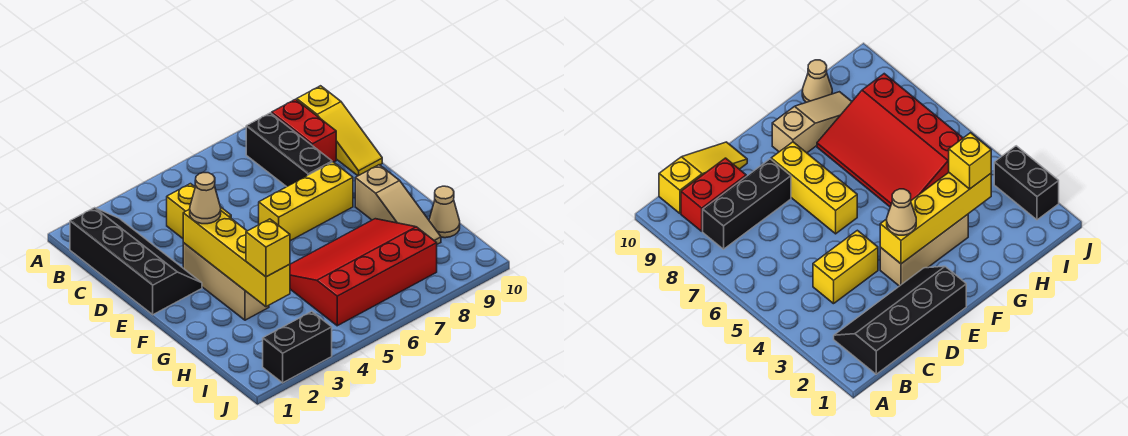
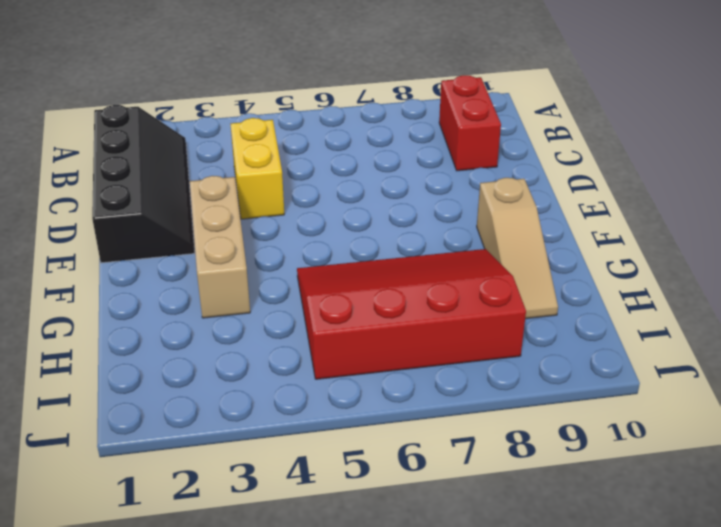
none -> black 1x3 brick [246,113,332,187]
none -> yellow 1x3 slope [297,86,382,176]
none -> yellow 1x3 brick [259,162,353,241]

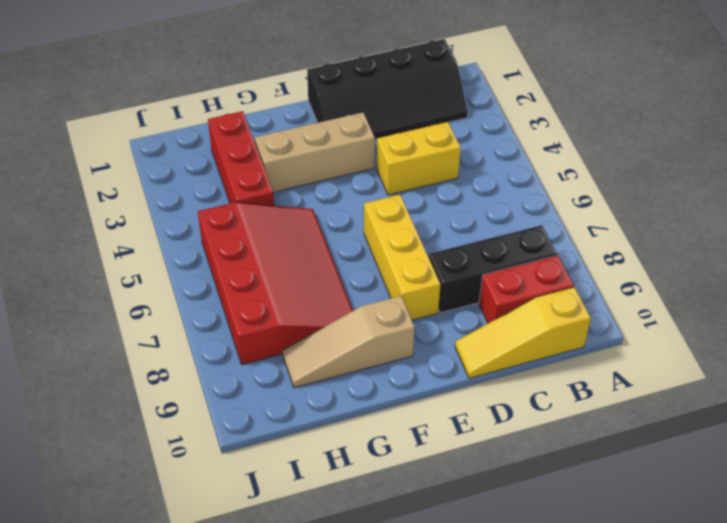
red 1x3 brick [208,111,274,206] -> none
none -> tan 1x1 cone [429,186,460,238]
none -> black 1x2 brick [263,312,332,383]
none -> yellow 1x4 brick [183,209,290,307]

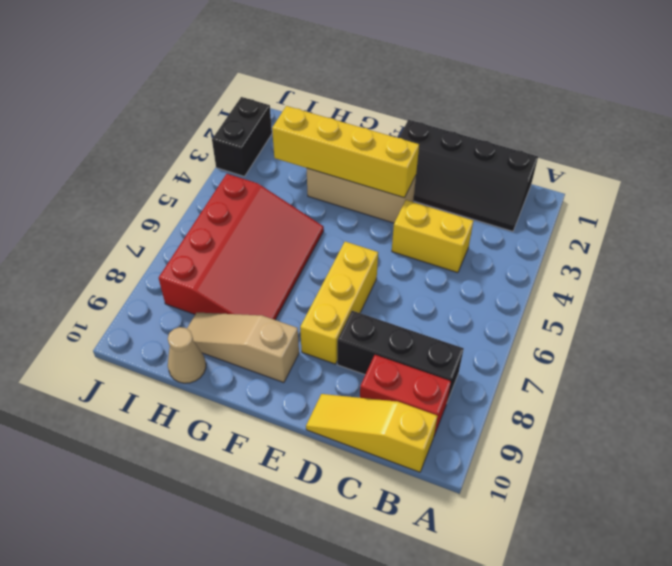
none -> tan 1x1 cone [190,173,221,224]
none -> yellow 1x1 brick [246,219,290,277]

